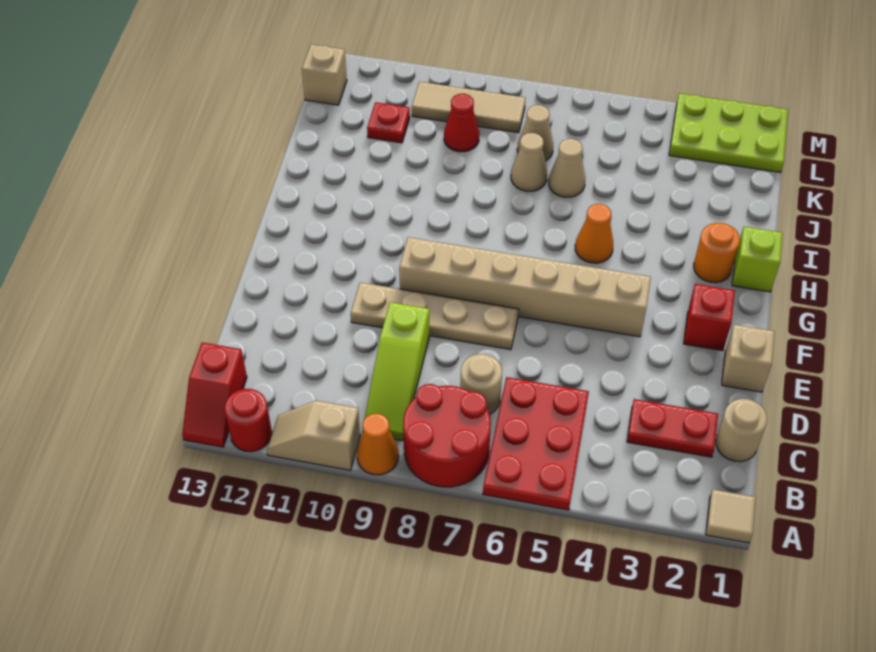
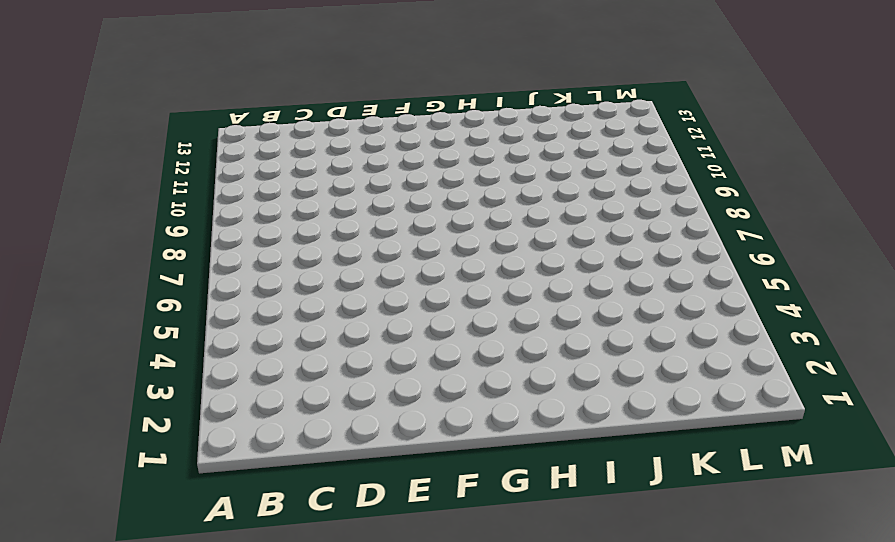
none -> tan 1x1 tile [706,489,756,543]
none -> red 2x3 plate [483,377,589,510]
none -> red 2x2 round brick [403,384,491,487]

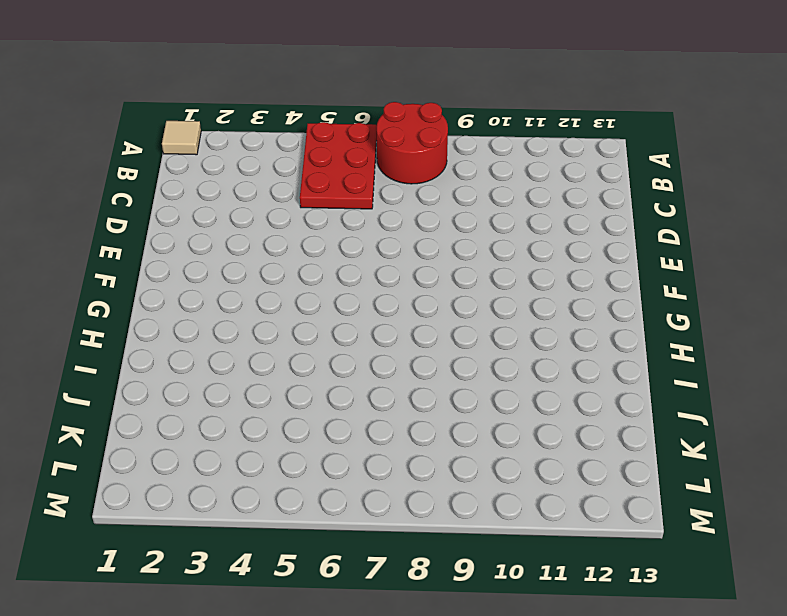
none -> orange 1x1 cone [357,414,399,475]
none -> tan 1x2 slope [267,401,360,470]
none -> red 1x1 round brick [224,389,272,452]

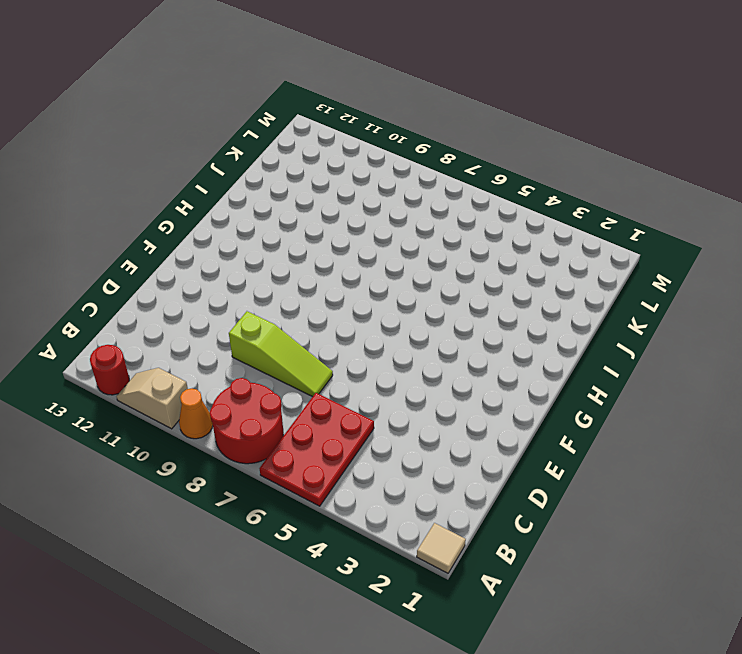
lime 1x3 slope [229,311,333,397] -> lime 1x3 slope turned to [365,302,429,441]
none -> red 1x2 slope [182,342,247,447]
none -> tan 1x1 round brick [716,399,767,462]
none -> red 1x2 plate [627,399,718,457]

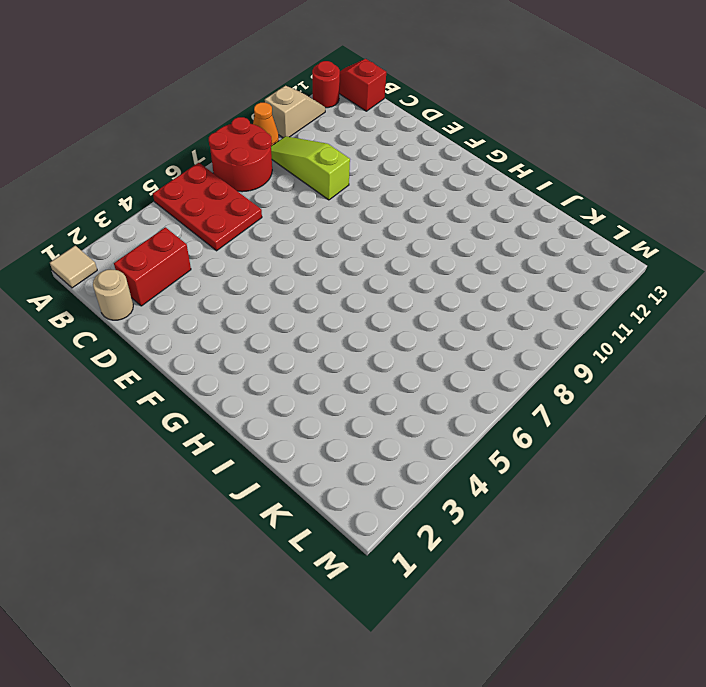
red 1x2 brick [114,227,191,306] -> red 1x2 plate [627,399,718,457]
none -> tan 1x1 round brick [460,354,502,414]
none -> tan 1x1 brick [722,324,775,392]
none -> tan 1x4 plate [351,282,519,350]

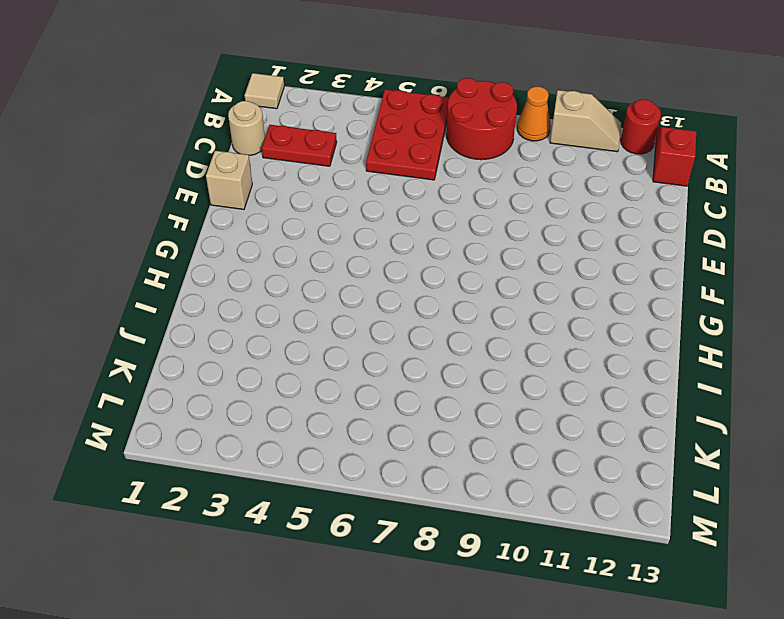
none -> lime 1x3 slope [365,302,429,441]
none -> tan 1x1 round brick [460,354,502,414]
none -> tan 1x4 plate [351,282,519,350]

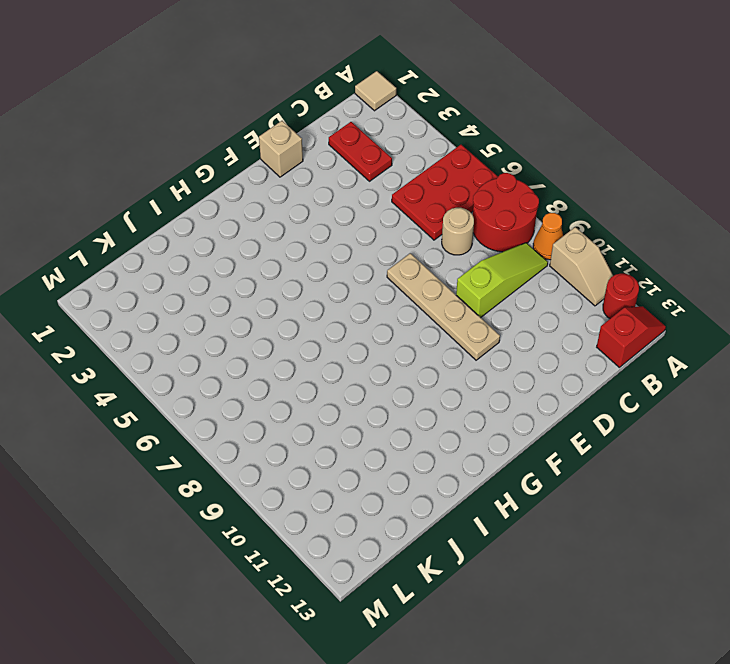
none -> tan 1x1 round brick [716,399,767,462]
none -> red 1x1 brick [684,284,735,351]
none -> tan 1x6 brick [399,237,651,337]

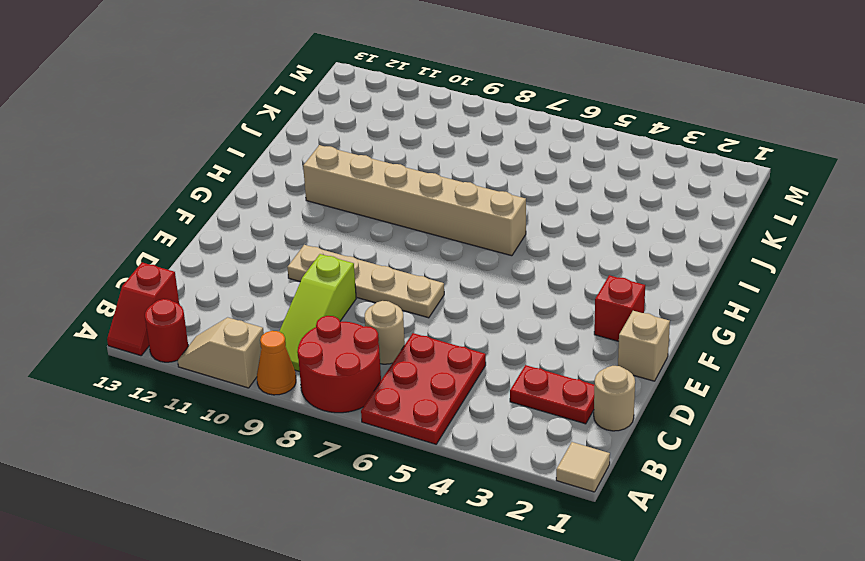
tan 1x6 brick [303,145,526,256] -> tan 1x6 brick moved to [399,237,651,337]
none -> lime 1x1 brick [732,227,783,292]
none -> orange 1x1 round brick [694,223,740,283]
none -> orange 1x1 cone [575,204,613,263]

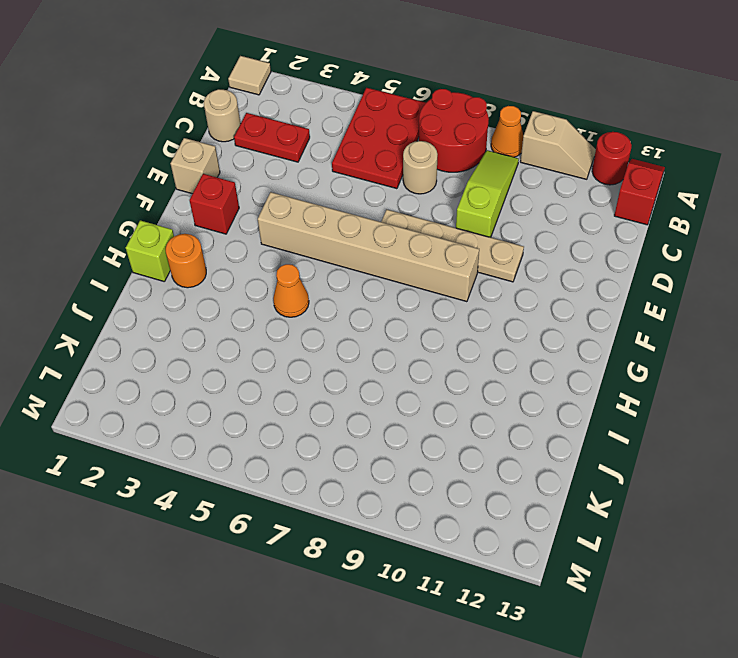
none -> tan 1x1 cone [549,139,585,197]
none -> tan 1x1 cone [511,133,547,191]
none -> tan 1x1 cone [517,105,553,161]

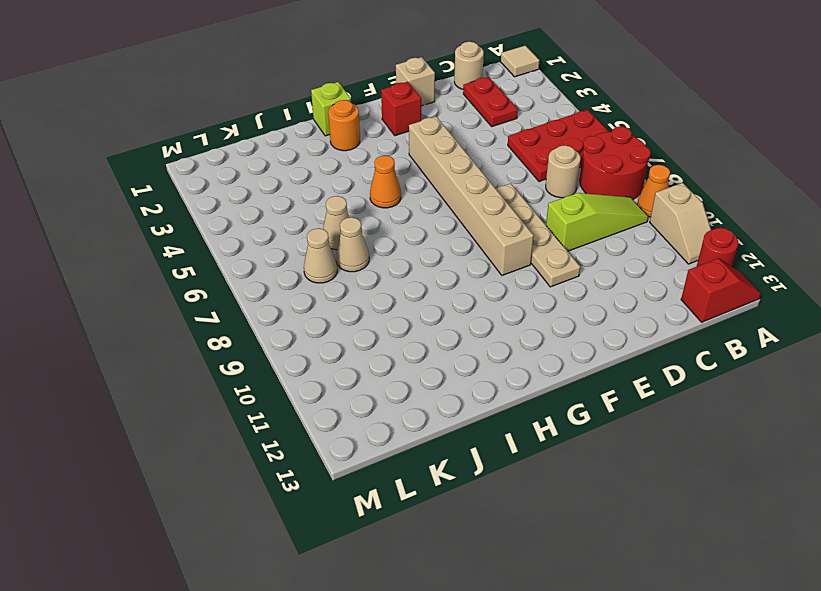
none -> red 1x1 cone [444,94,479,152]
none -> red 1x1 plate [367,102,410,143]
none -> lime 2x3 plate [669,93,788,172]

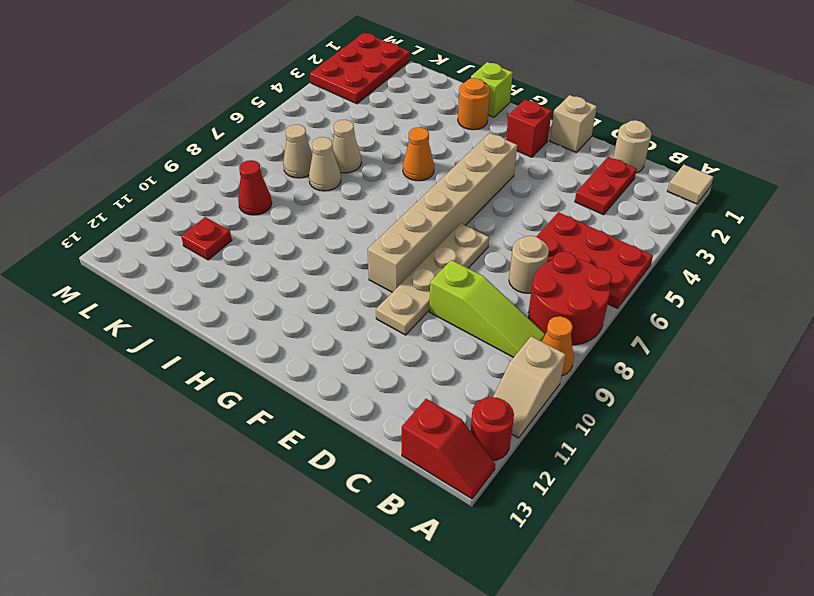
red 2x3 plate [310,33,410,104] -> lime 2x3 plate [669,93,788,172]
none -> tan 1x3 tile [412,82,526,133]
none -> tan 1x1 brick [302,44,347,105]

